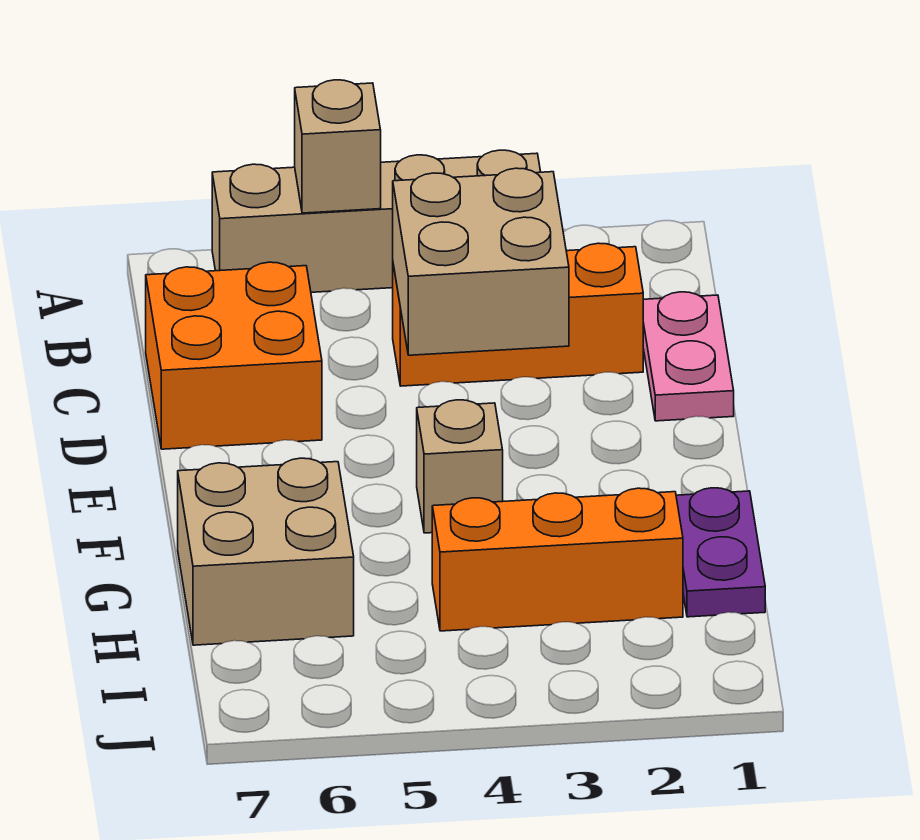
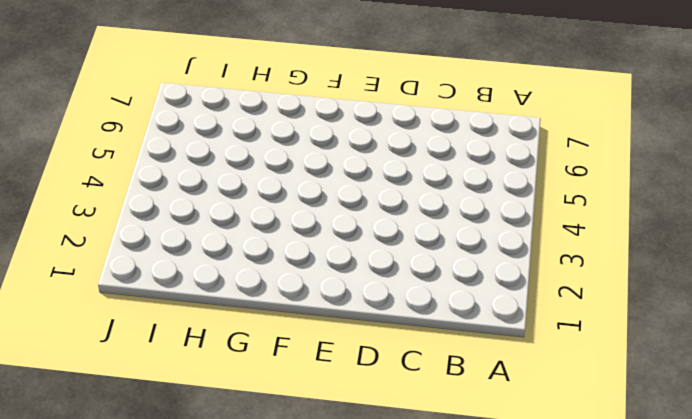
none -> tan 1x4 brick [212,150,541,292]
none -> pink 1x2 plate [643,292,734,421]

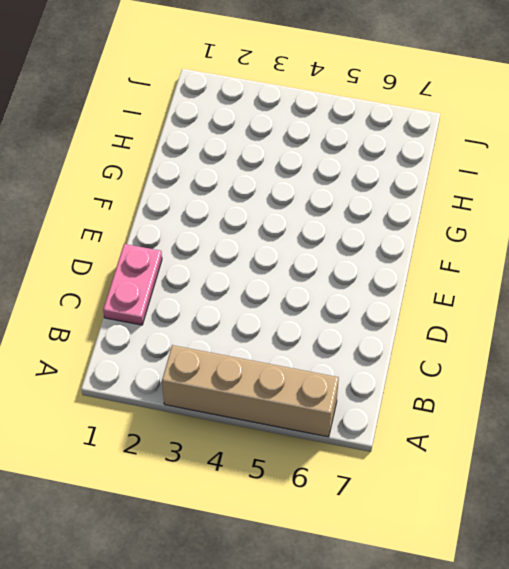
none -> orange 1x3 brick [393,243,643,386]
none -> orange 2x2 brick [146,262,322,449]

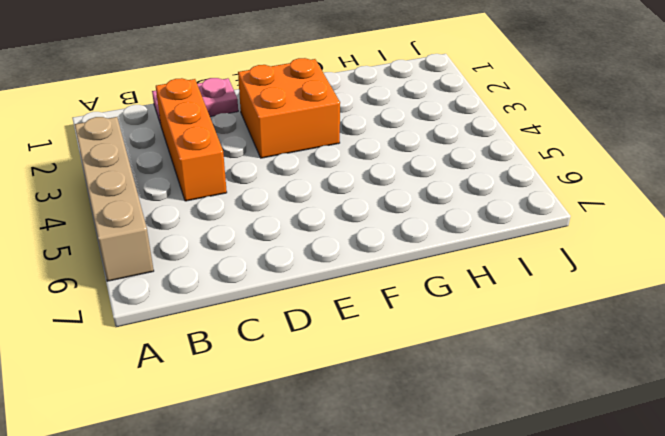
orange 2x2 brick [238,58,340,158] -> orange 2x2 brick moved to [146,262,322,449]
none -> tan 1x1 brick [417,400,503,533]
none -> purple 1x2 plate [676,488,765,617]

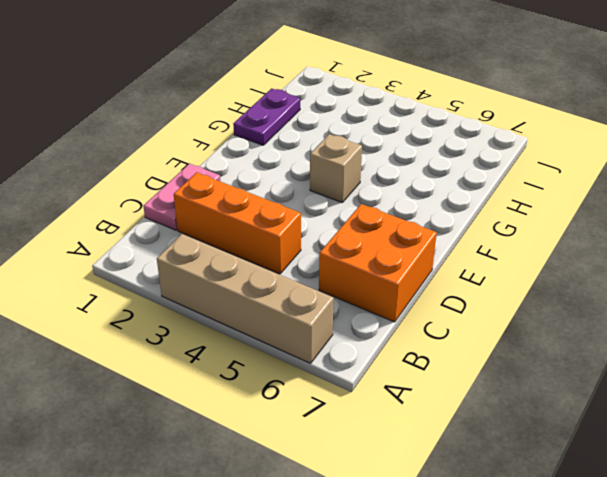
none -> tan 2x2 brick [178,458,354,645]
none -> orange 1x3 brick [432,488,683,631]

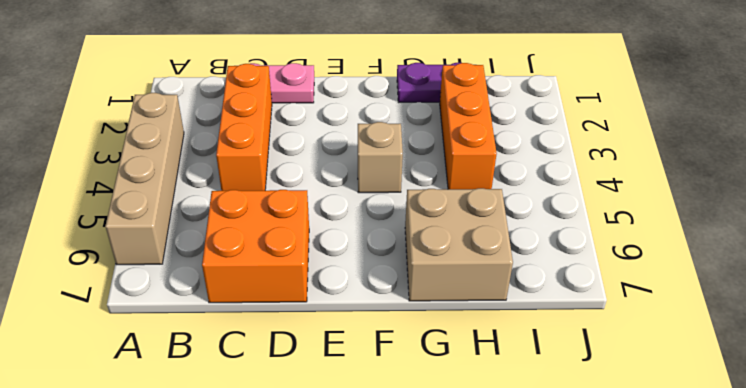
none -> tan 1x1 brick [295,80,381,213]
none -> tan 2x2 brick [393,168,569,355]

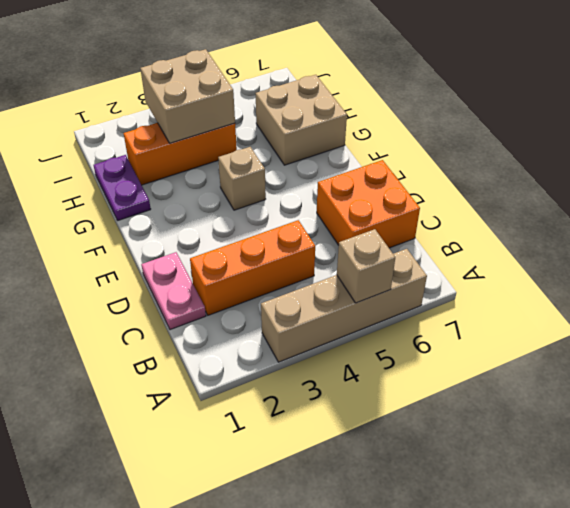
tan 2x2 brick [140,49,235,143] -> tan 2x2 brick moved to [393,168,569,355]

